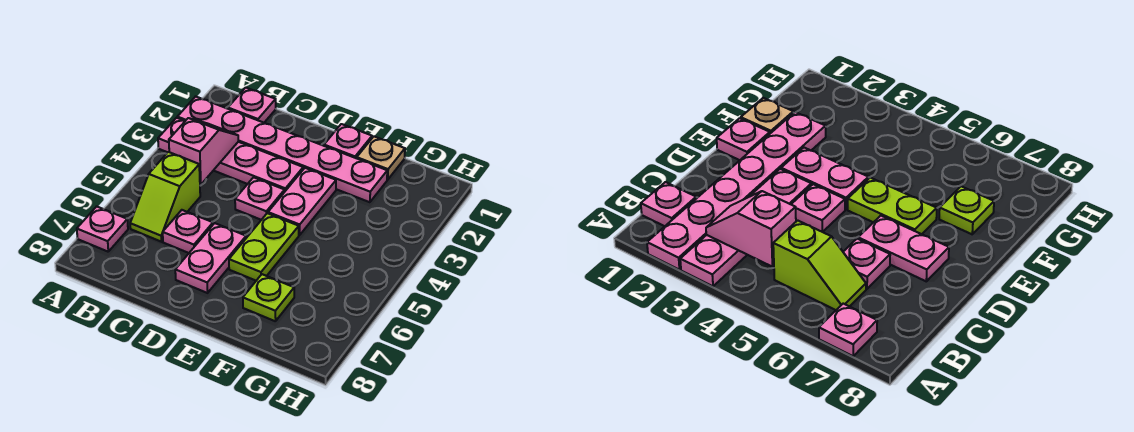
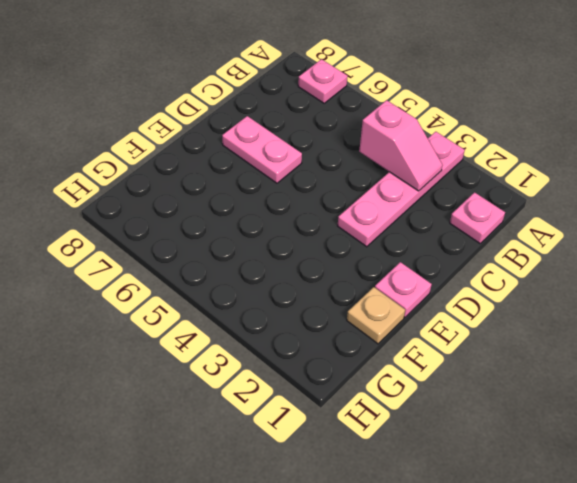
none -> pink 1x6 plate [177,97,387,202]
none -> lime 1x2 slope [130,152,200,242]
none -> pink 1x1 plate [163,210,213,253]

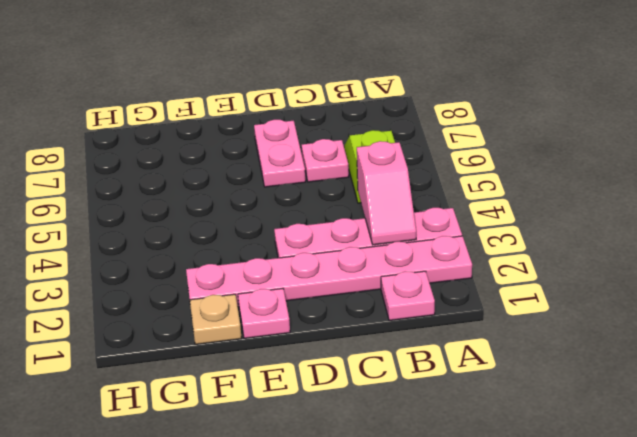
none -> pink 1x1 plate [77,207,128,252]
none -> pink 1x1 plate [235,177,285,220]
none -> pink 1x2 plate [268,168,336,235]

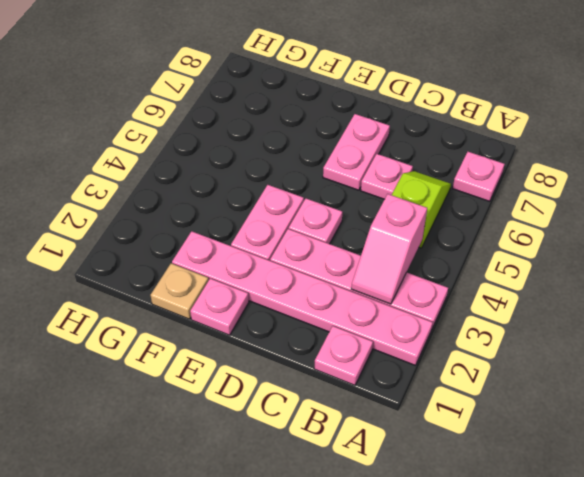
none -> lime 1x2 plate [229,213,299,281]
none -> lime 1x1 plate [243,274,294,321]

